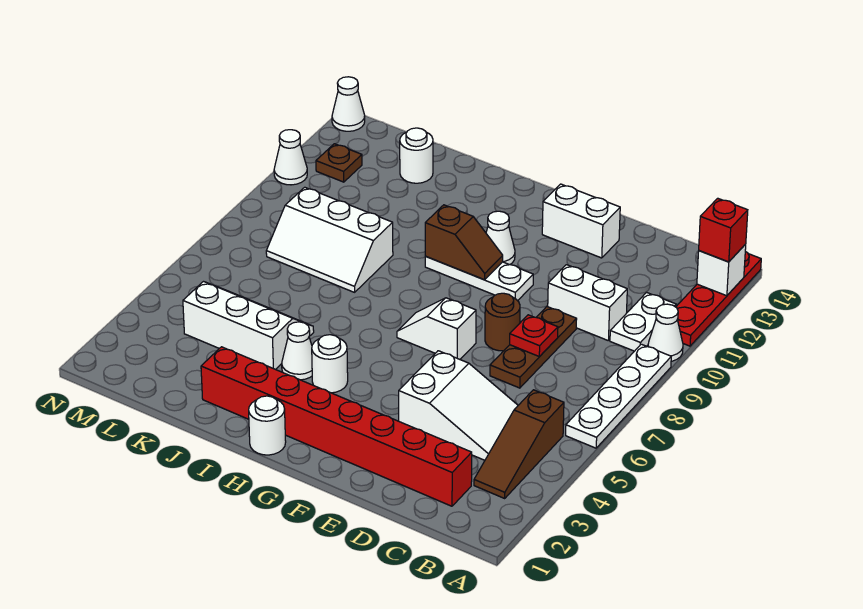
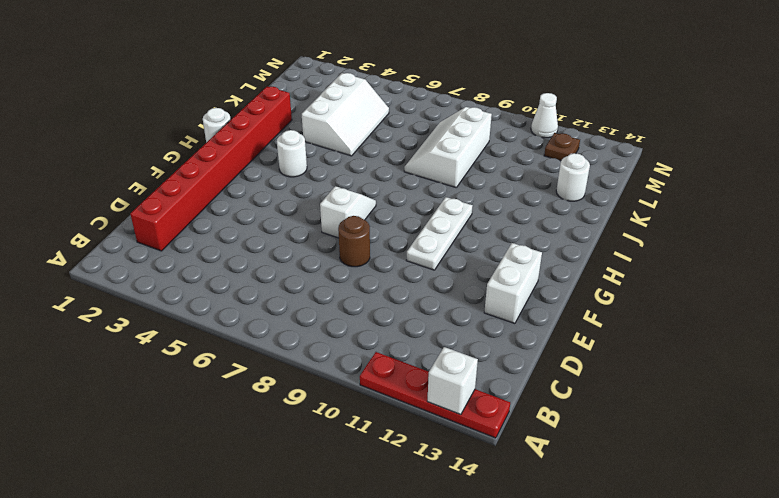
none -> white 1x4 plate [566,344,671,448]
none -> white 1x1 cone [648,304,683,361]
none -> brown 1x3 slope [474,390,564,498]

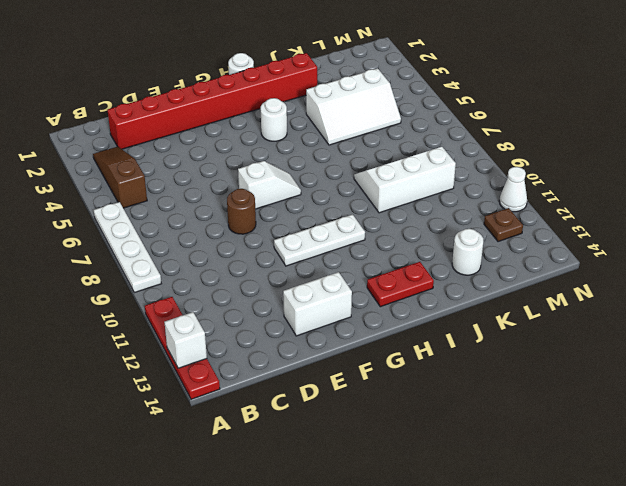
red 1x2 plate [367,262,434,307] -> none
none -> white 1x1 cone [648,304,683,361]
none -> white 1x2 plate [610,292,676,351]
none -> white 2x3 slope [399,351,518,460]

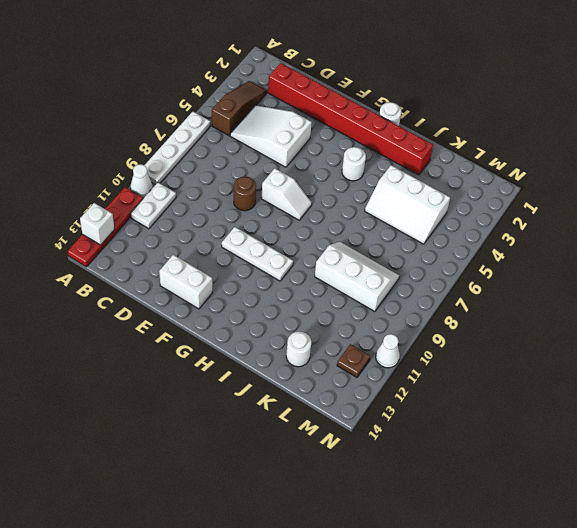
none -> white 1x2 brick [548,265,627,340]
none -> brown 1x3 plate [490,307,577,388]
none -> white 1x1 cone [486,211,515,265]

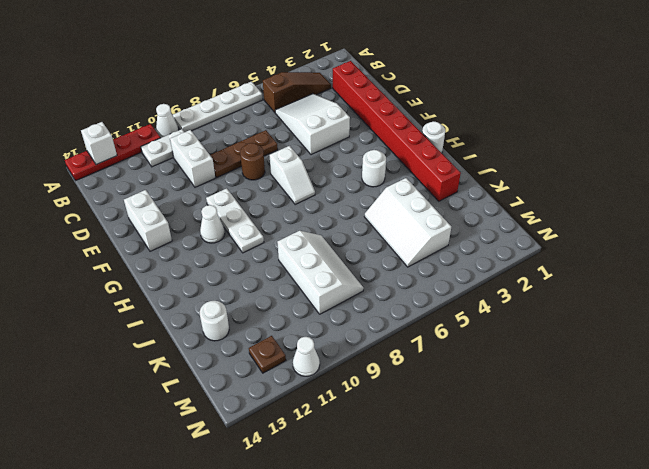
none -> white 1x1 cone [282,322,312,380]
none -> white 1x1 cone [332,77,365,131]
none -> red 1x1 plate [510,315,558,357]

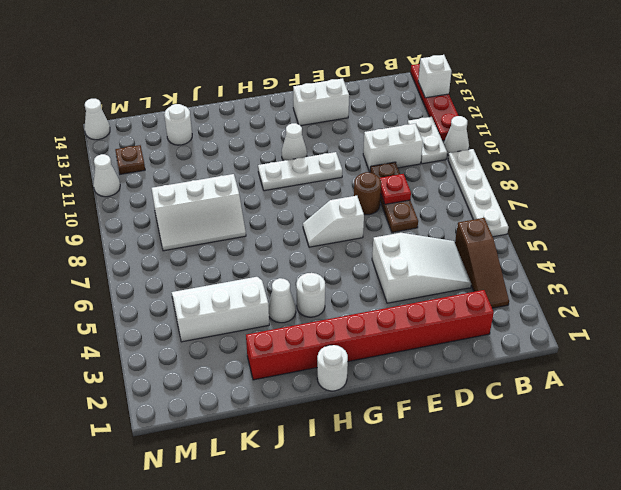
none -> brown 1x2 slope [425,205,503,280]
none -> red 1x1 brick [699,198,748,262]

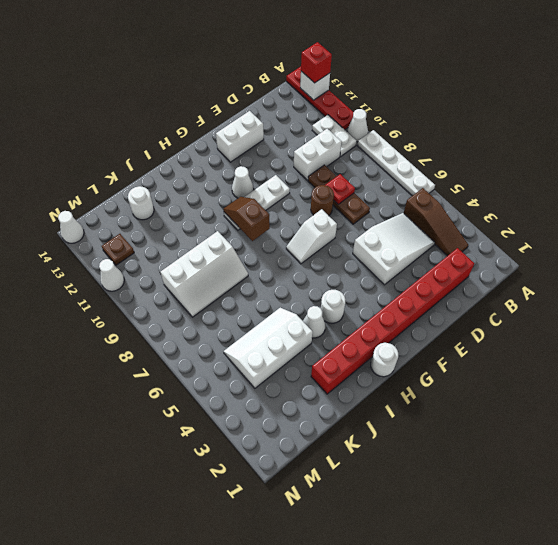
brown 1x2 slope [223,197,270,241] -> brown 1x2 slope turned to [425,205,503,280]

